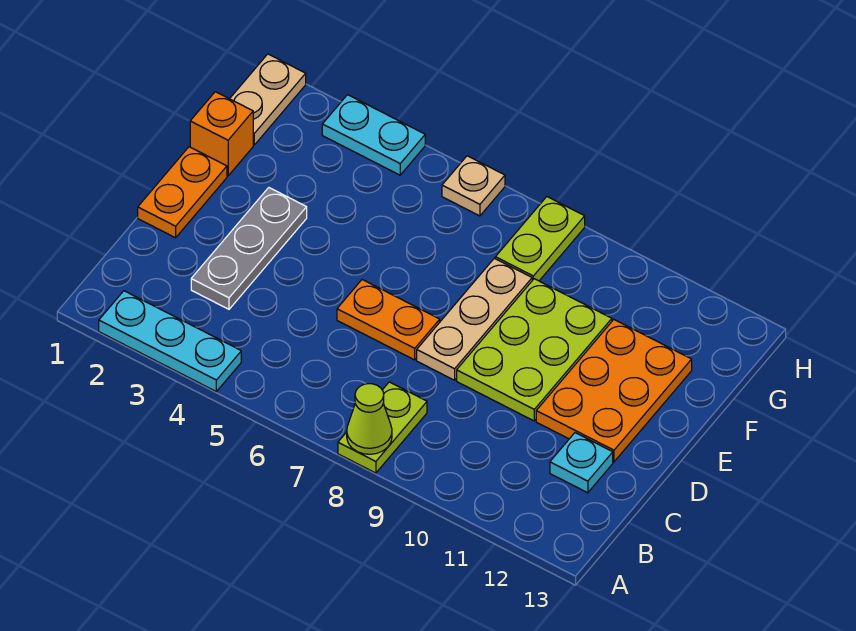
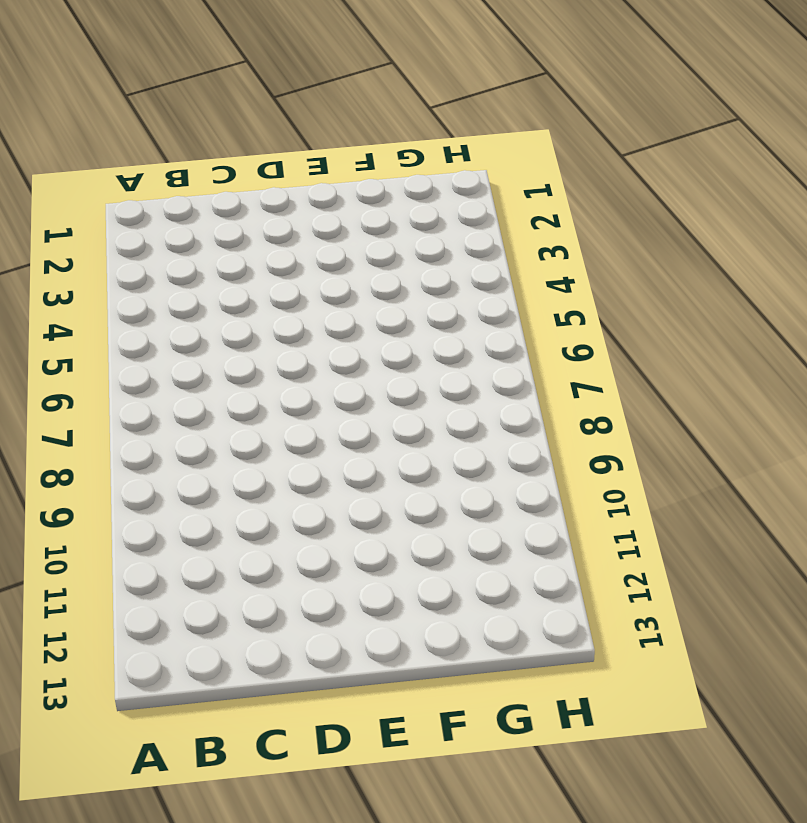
none -> cyan 1x3 plate [99,291,241,391]
none -> lime 1x2 plate [338,382,427,473]
none -> grey 1x3 plate [191,188,307,309]

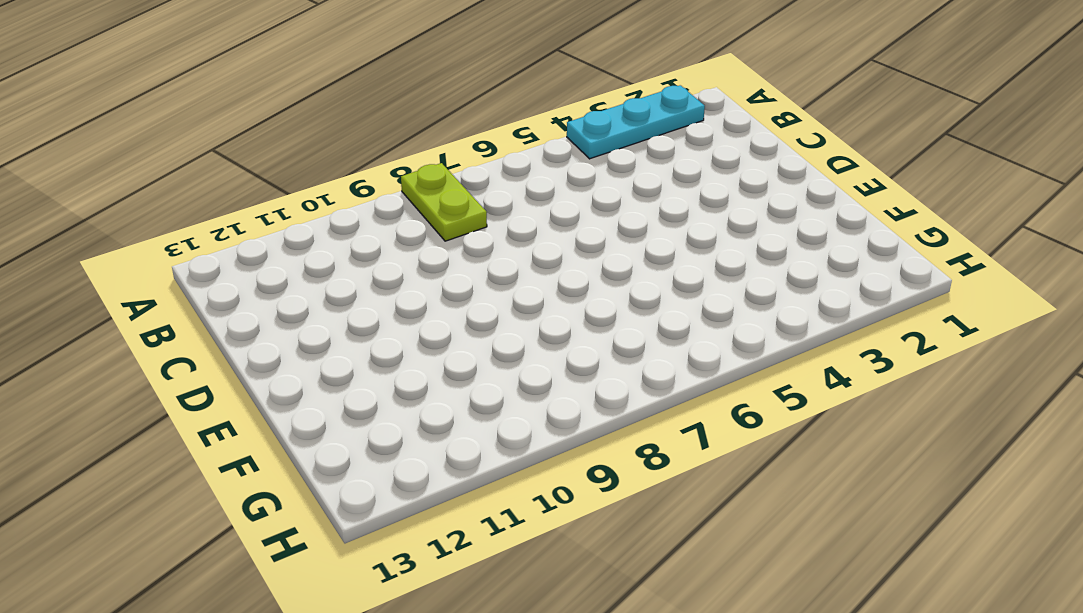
none -> grey 1x3 plate [191,188,307,309]
none -> cyan 1x1 plate [550,433,613,493]
none -> orange 1x2 plate [138,147,227,238]

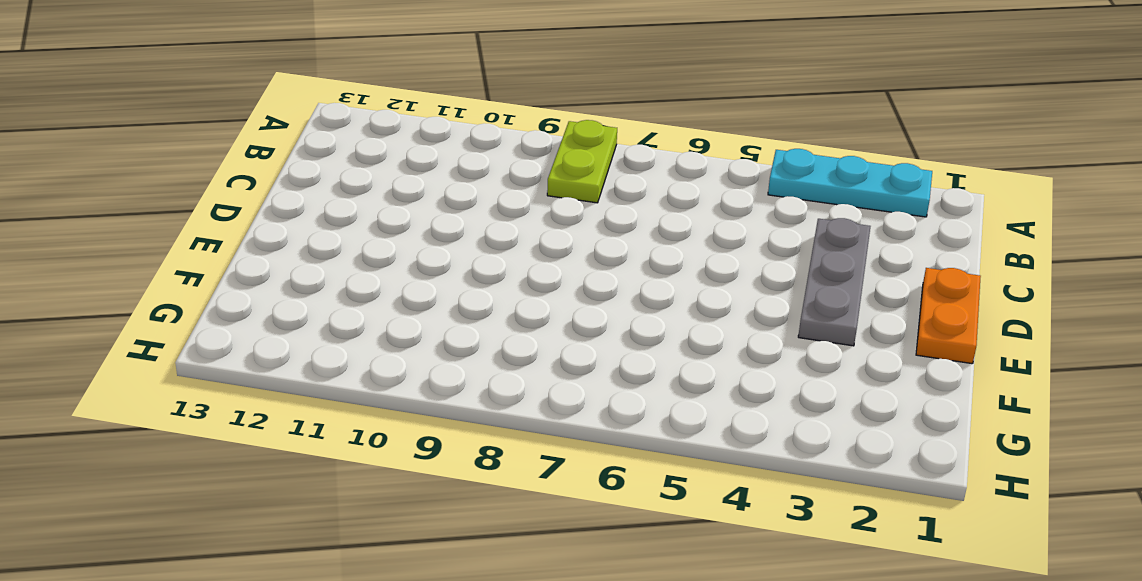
none -> cyan 1x1 plate [550,433,613,493]
none -> orange 1x2 plate [337,280,440,360]
none -> tan 1x3 plate [417,258,532,380]

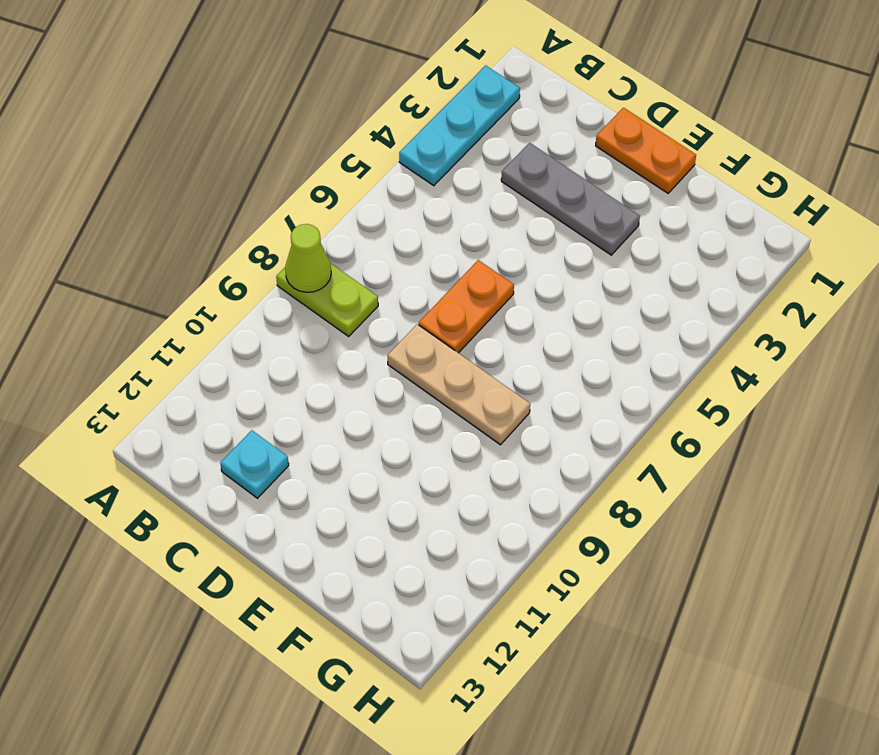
none -> lime 2x3 plate [457,279,612,421]
none -> orange 2x3 plate [536,320,692,462]
none -> orange 1x1 brick [190,92,253,176]

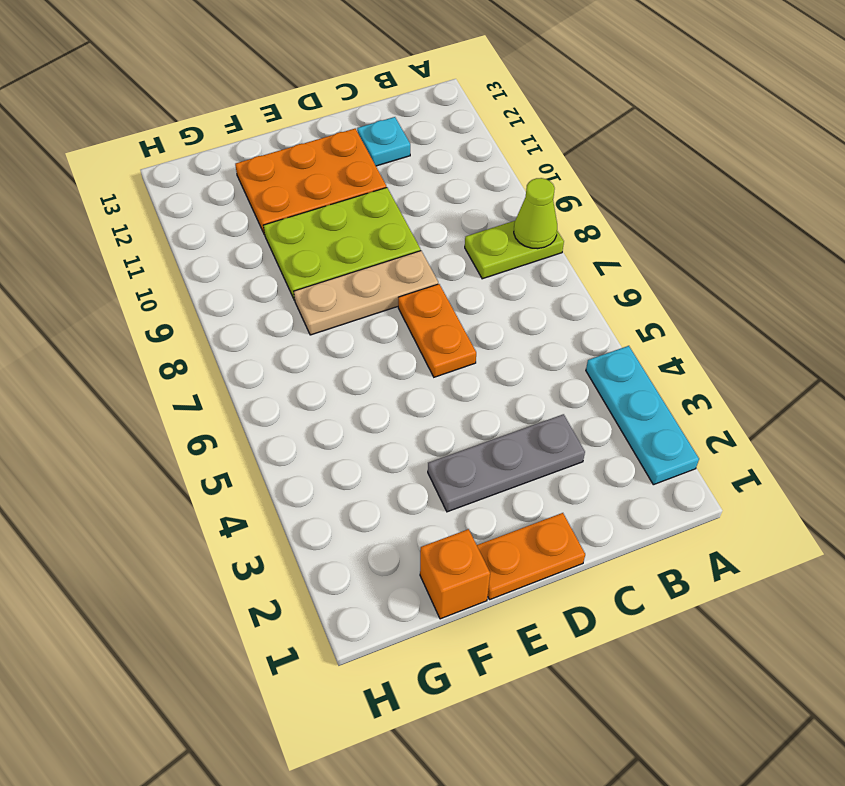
none -> tan 1x2 plate [230,54,306,145]
none -> lime 1x2 plate [495,197,585,281]
none -> cyan 1x2 plate [322,95,425,175]

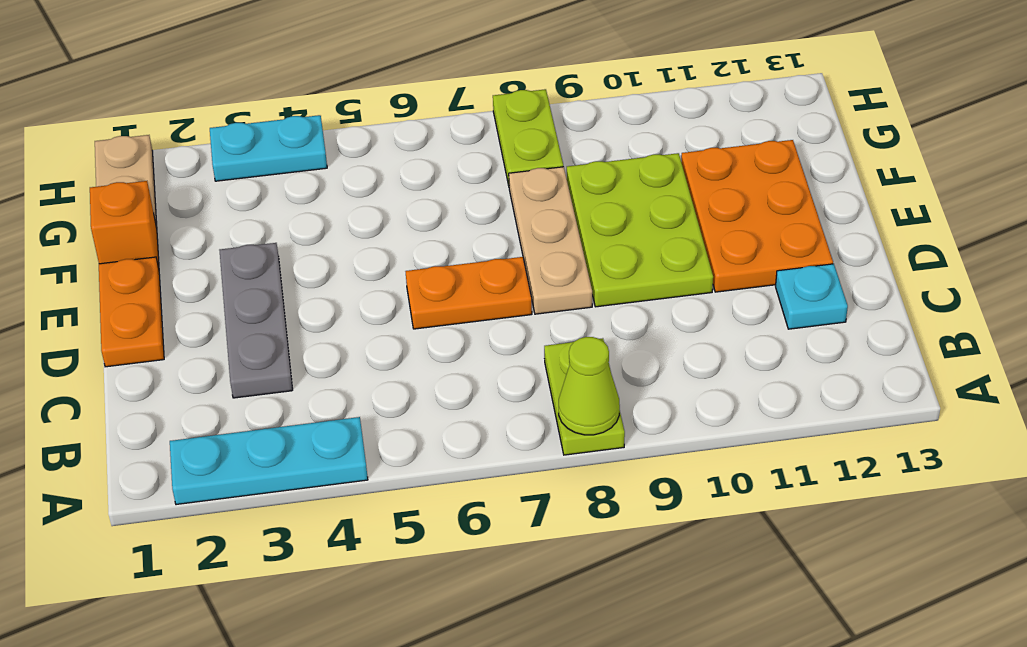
none -> tan 1x1 plate [442,156,505,216]

